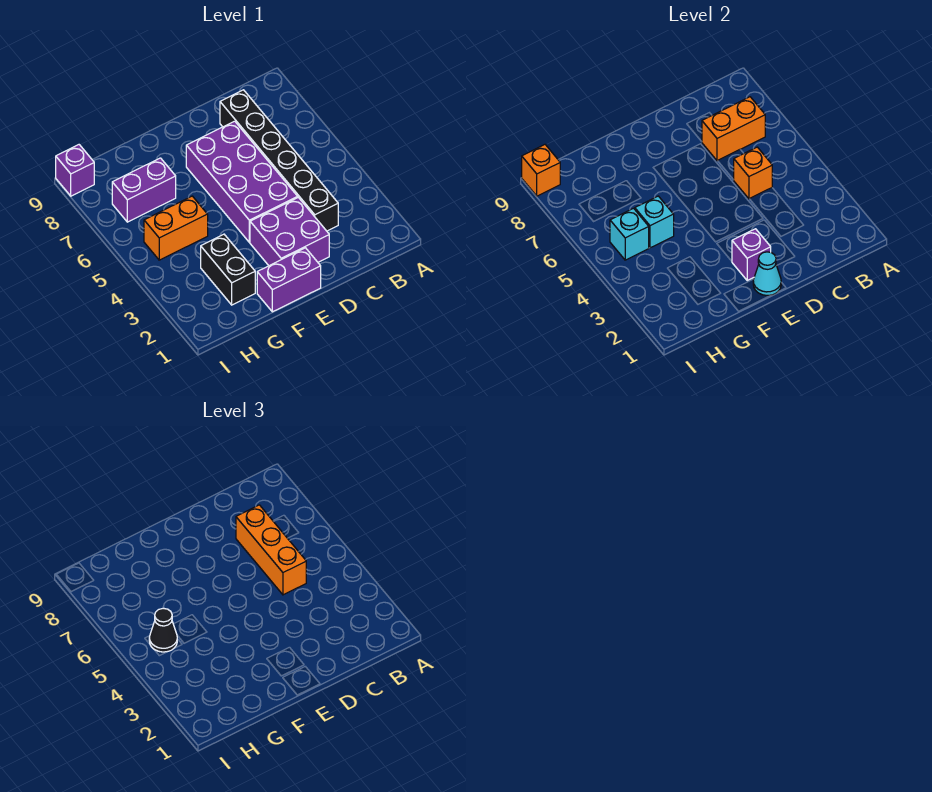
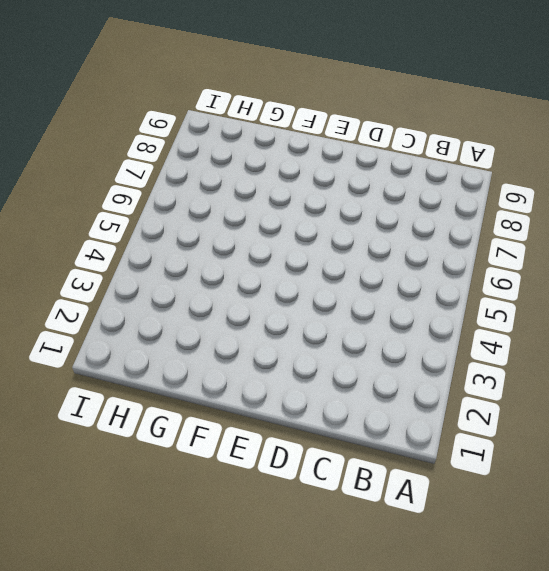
none -> black 1x6 brick [220,90,338,231]
none -> purple 2x2 brick [250,197,329,266]
none -> purple 2x4 brick [186,121,298,242]

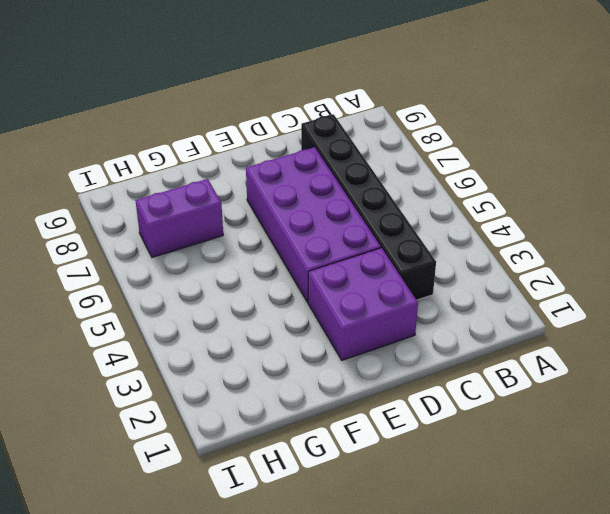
none -> purple 1x2 brick [257,248,321,312]
none -> black 1x2 brick [201,234,255,305]
none -> orange 1x2 brick [144,196,208,260]

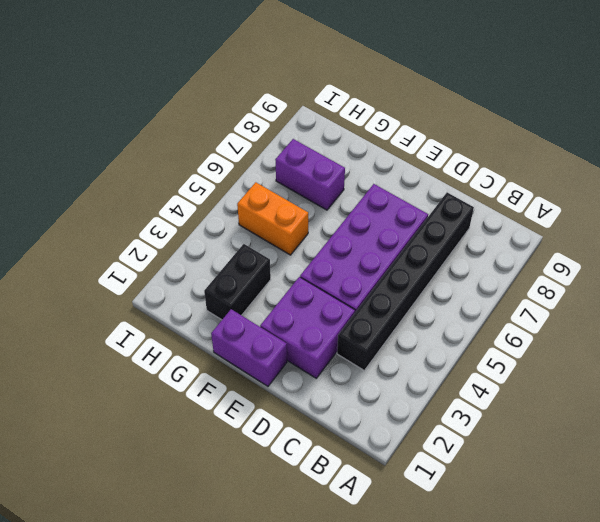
none -> purple 1x1 brick [56,145,94,196]
none -> orange 1x2 brick [702,97,765,161]
none -> orange 1x1 brick [734,147,772,199]

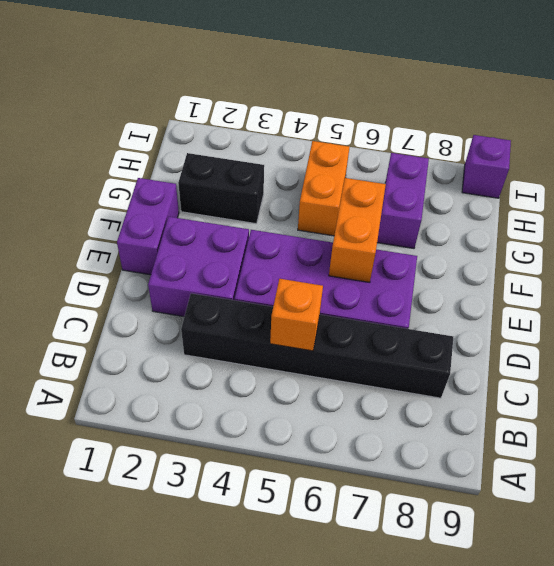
orange 1x2 brick [329,178,386,282] -> orange 1x2 brick moved to [702,97,765,161]
none -> cyan 1x1 cone [753,252,781,295]
none -> purple 1x1 brick [732,229,771,280]
none -> cyan 1x1 brick [635,196,674,248]

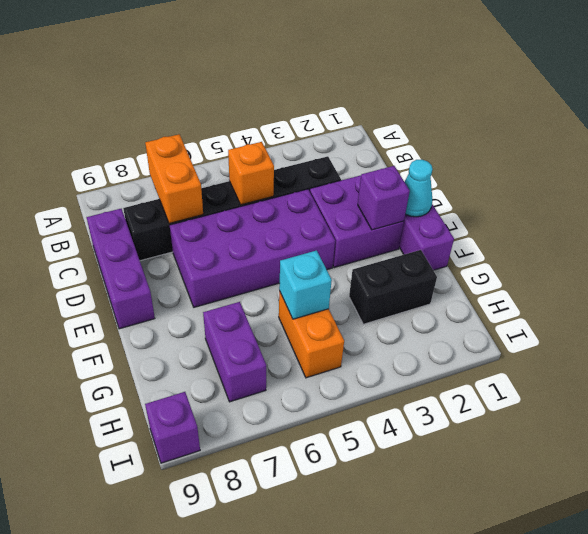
purple 1x3 brick [87,209,155,329] -> none
none -> cyan 1x1 brick [610,208,649,260]
none -> orange 1x1 brick [522,145,560,196]
none -> orange 1x3 brick [236,505,306,595]

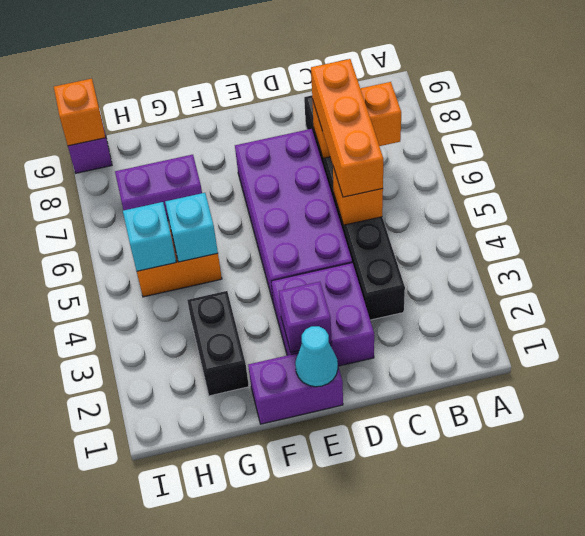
none -> black 1x1 cone [149,608,177,652]

